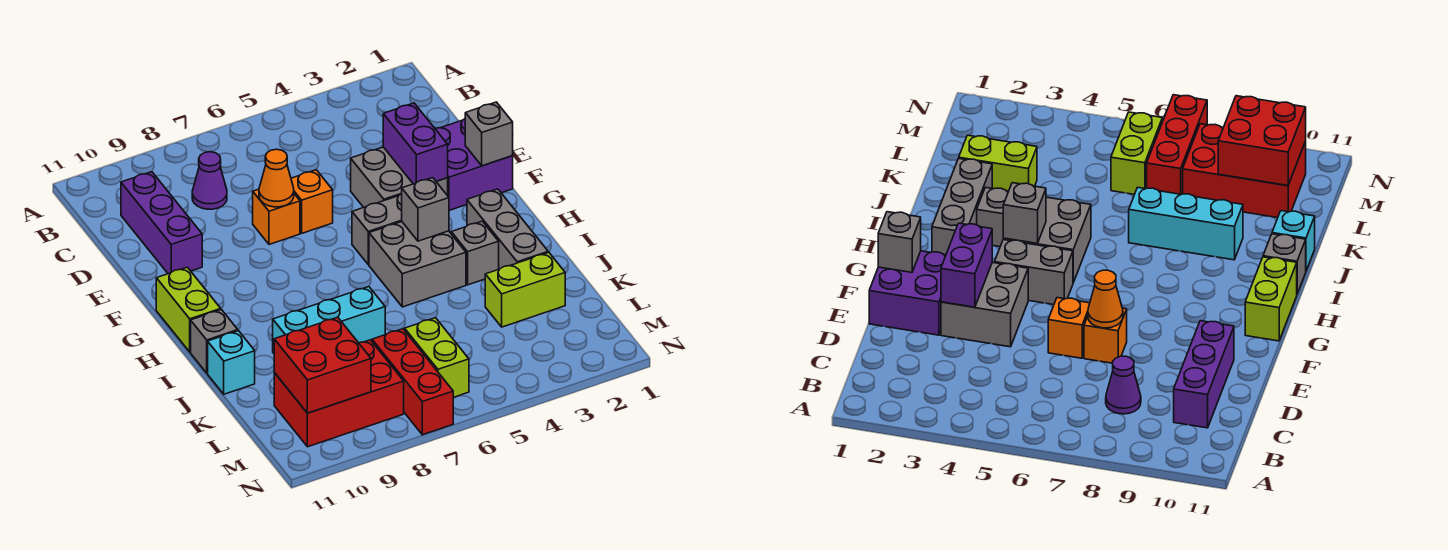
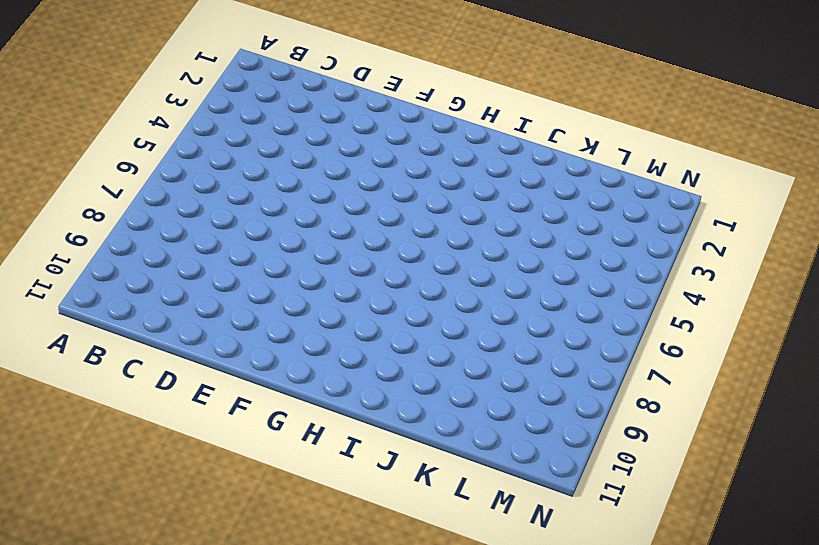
none -> purple 1x1 cone [192,152,227,209]
none -> purple 1x3 brick [121,172,202,274]
none -> purple 2x2 brick [435,119,513,210]

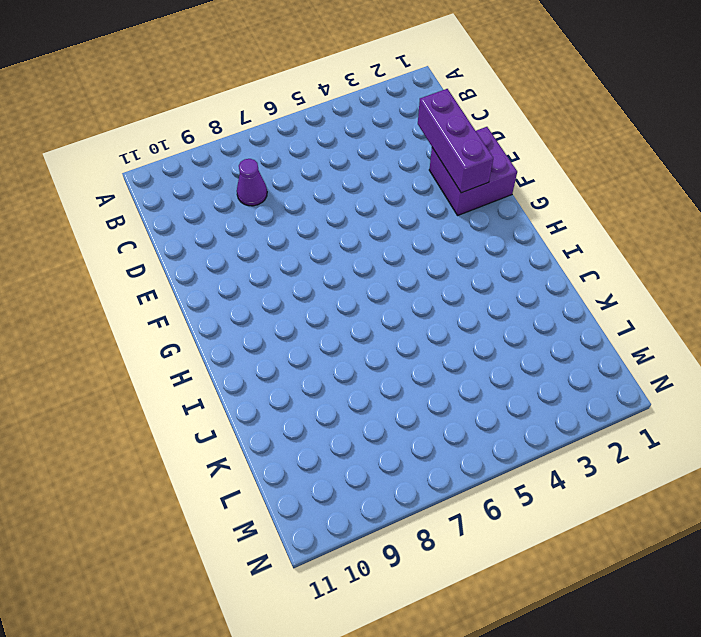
purple 1x3 brick [418,89,493,193] -> purple 1x3 brick moved to [121,172,202,274]
none -> grey 2x2 brick [351,147,448,207]
none -> orange 1x1 brick [291,170,333,233]
none -> orange 1x1 brick [253,189,300,244]

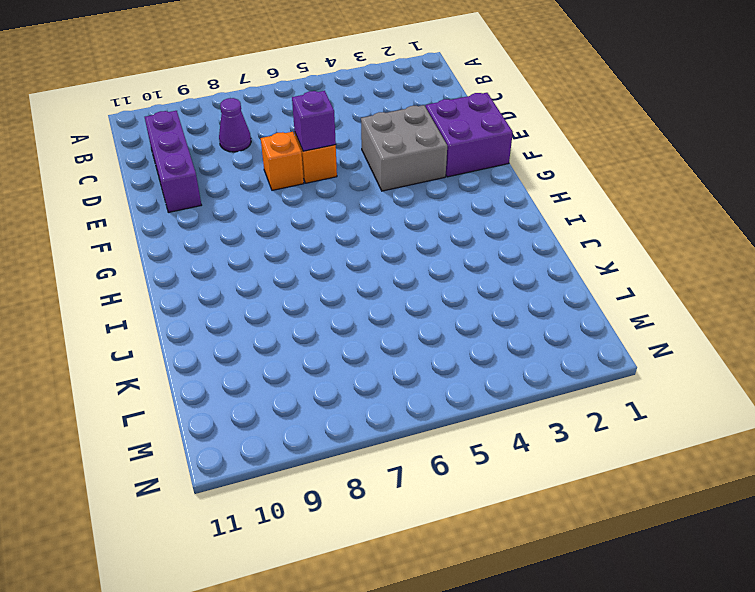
purple 1x1 brick [292,91,336,151] -> none
none -> grey 1x2 brick [352,194,402,265]
none -> lime 1x2 brick [156,267,221,352]
none -> grey 1x3 brick [467,189,548,269]

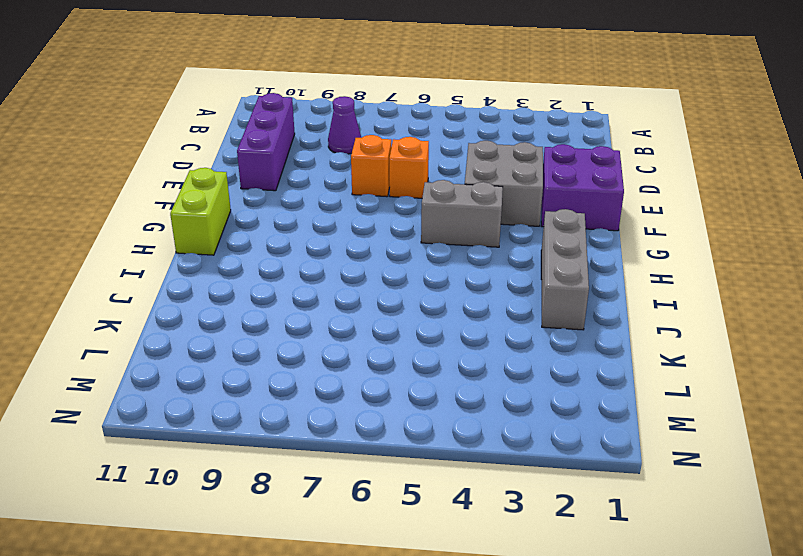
none -> grey 2x2 brick [369,222,466,307]
none -> grey 1x1 brick [451,221,499,285]
none -> grey 1x1 brick [191,310,238,373]

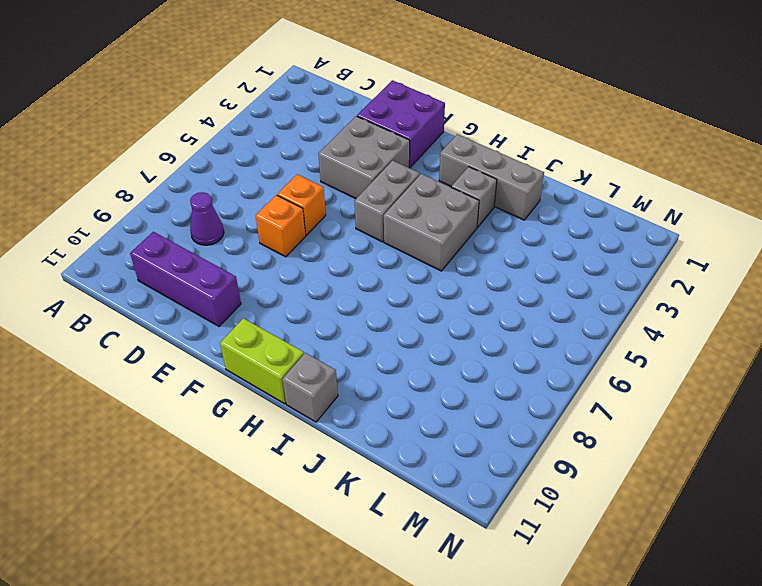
none -> cyan 1x3 brick [273,287,385,353]
none -> cyan 1x1 brick [208,331,255,394]
none -> lime 1x2 brick [485,252,565,327]

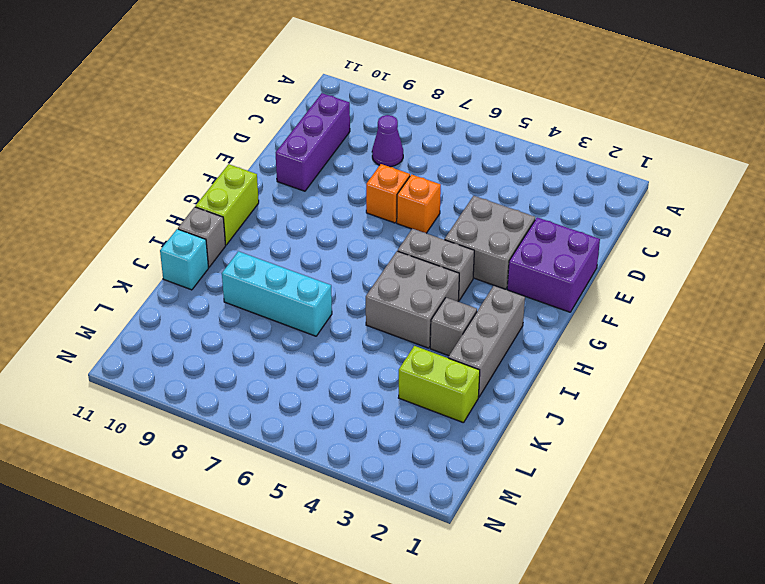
none -> lime 1x2 brick [405,318,469,397]
none -> red 1x3 brick [372,329,453,435]
none -> red 2x3 brick [274,340,404,447]

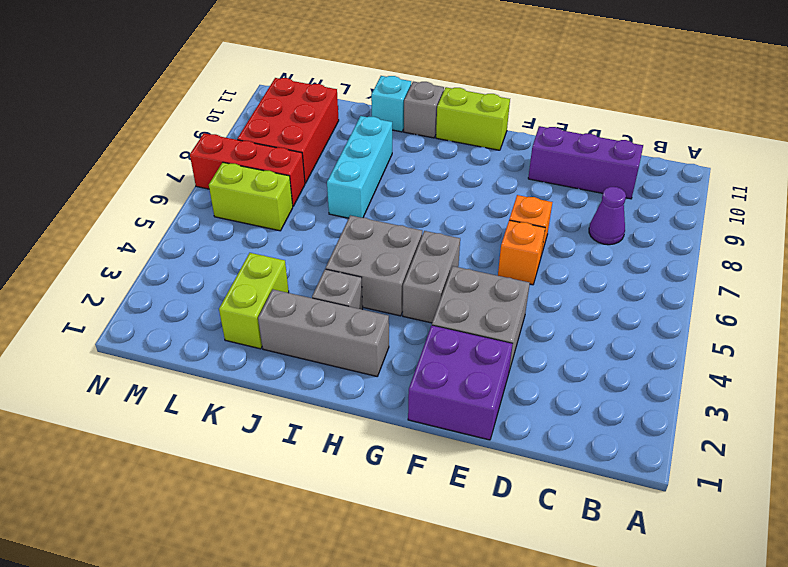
none -> purple 1x2 brick [383,103,448,184]
none -> orange 1x1 cone [259,149,294,207]
none -> grey 1x1 brick [465,102,513,166]

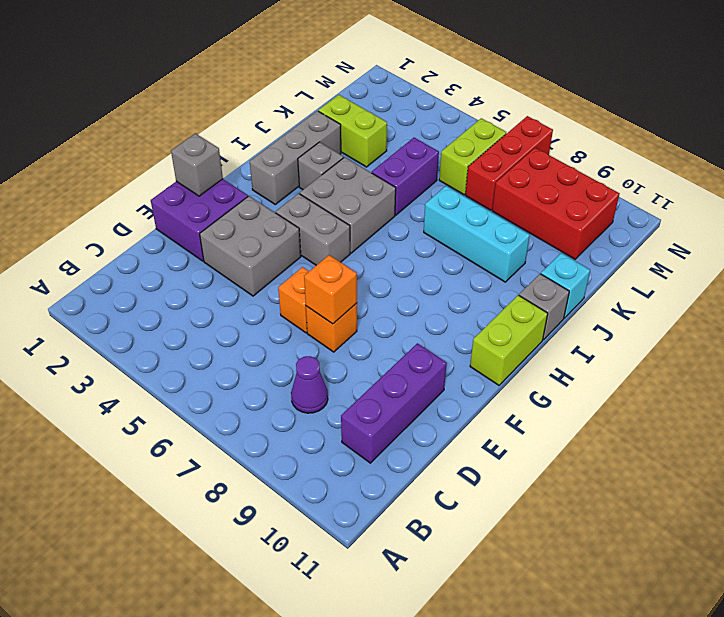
orange 1x1 brick [304,255,357,324] -> orange 1x1 cone [259,149,294,207]
purple 1x2 brick [372,138,439,215] -> purple 1x2 brick moved to [383,103,448,184]
none -> grey 1x1 brick [402,178,449,241]
none -> red 2x2 brick [274,317,371,413]

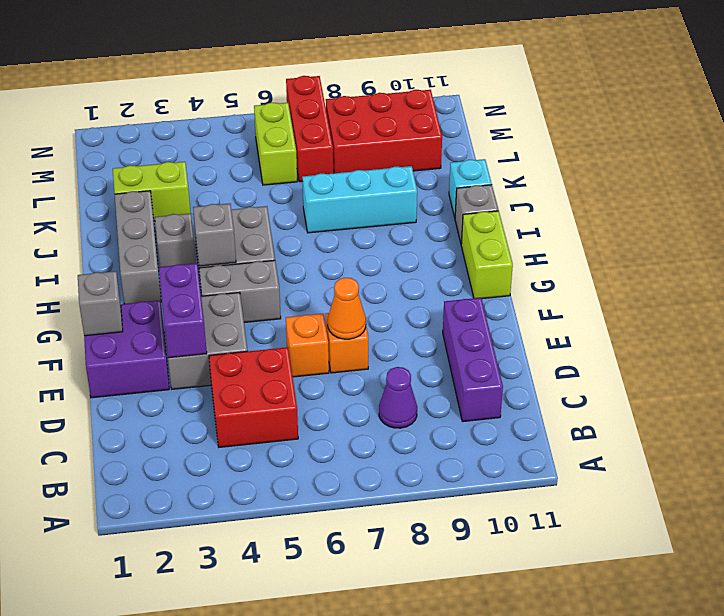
red 2x2 brick [209,347,298,447] -> red 2x2 brick moved to [274,317,371,413]

